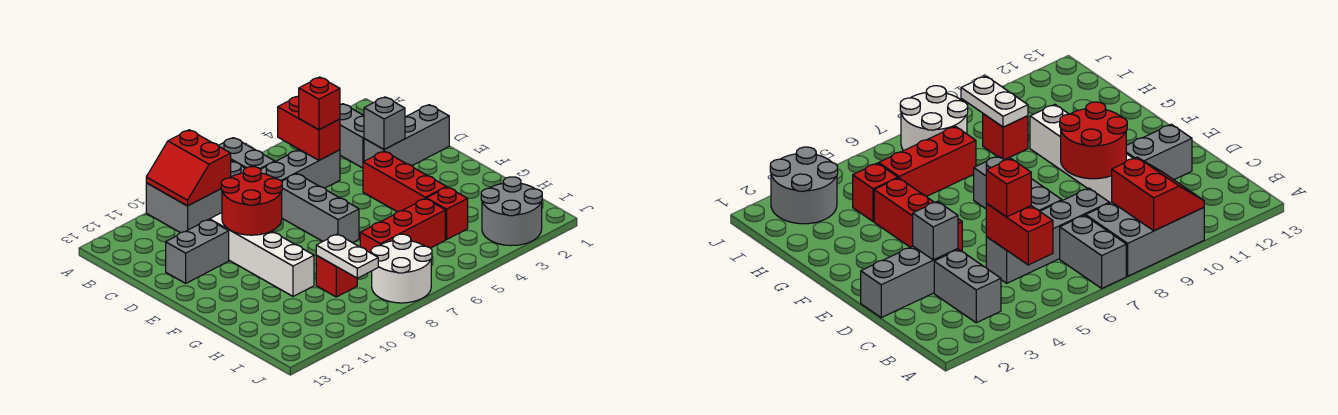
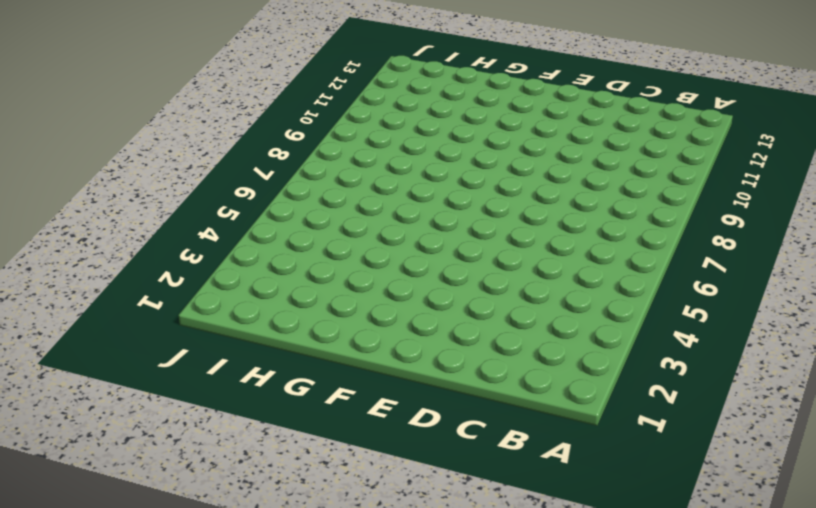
none -> grey 1x2 brick [218,138,275,169]
none -> grey 2x3 brick [146,160,245,233]
none -> grey 1x2 brick [340,104,364,168]

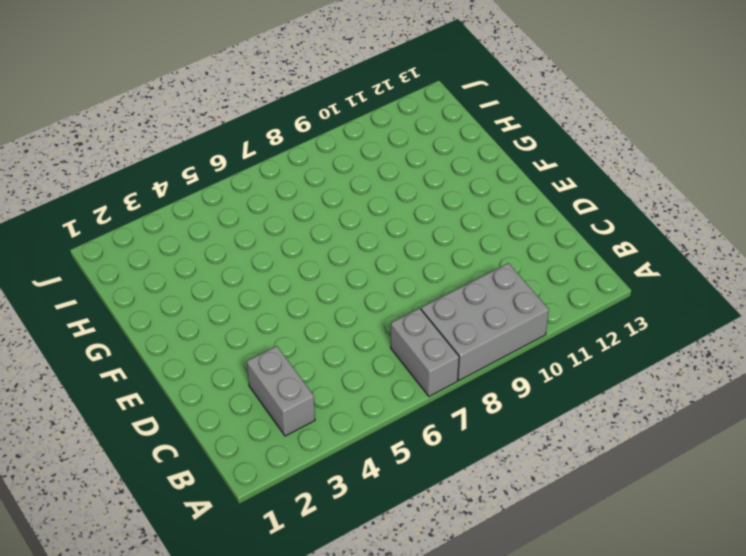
none -> grey 1x4 brick [260,149,340,188]
none -> grey 1x3 brick [364,105,449,166]
none -> grey 1x3 brick [282,174,359,243]

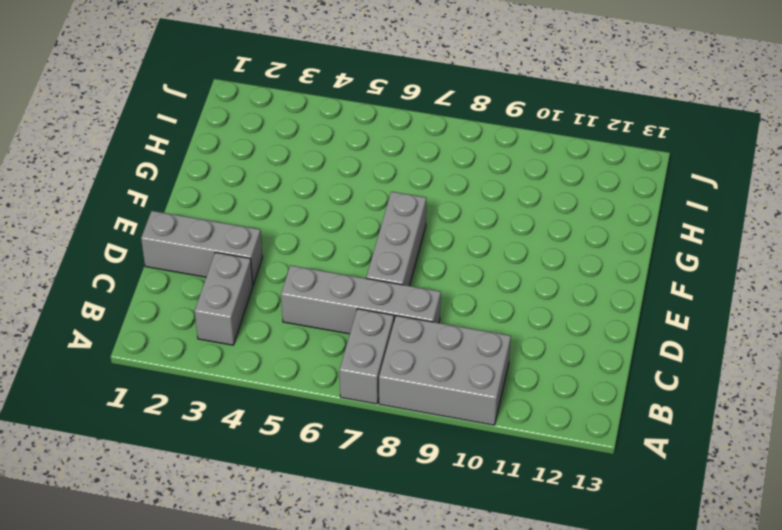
none -> white 1x4 brick [210,213,314,296]
none -> grey 1x2 brick [166,220,229,283]
none -> red 1x3 brick [363,151,446,212]

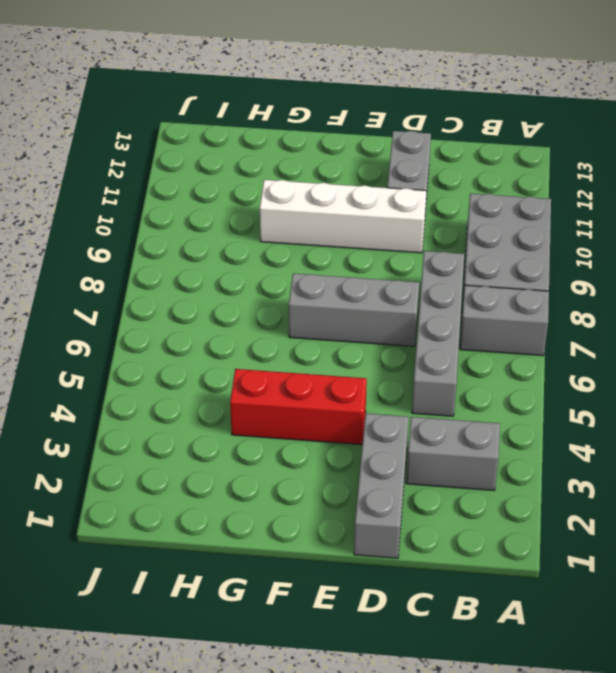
none -> red 1x1 brick [426,187,468,240]
none -> red 1x3 brick [360,198,445,253]
none -> red 1x1 brick [316,255,357,297]

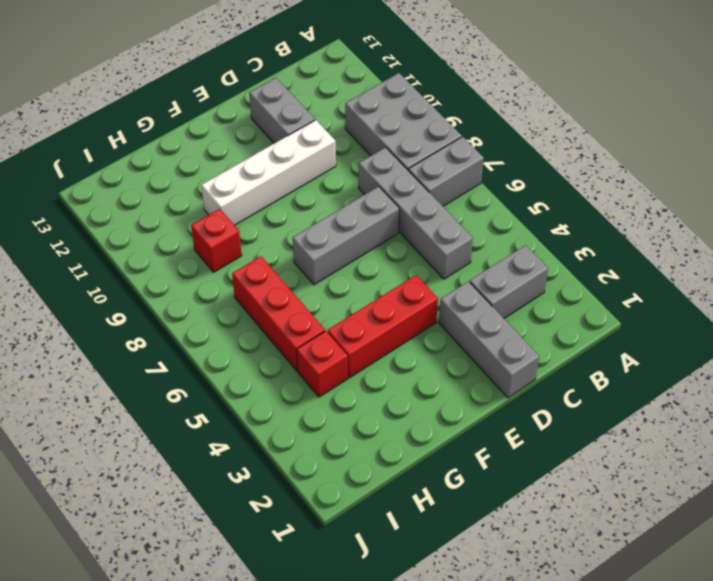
none -> grey 2x2 round brick [481,177,542,246]
none -> white 2x2 round brick [371,234,432,303]
none -> red 2x2 slope [146,130,231,206]

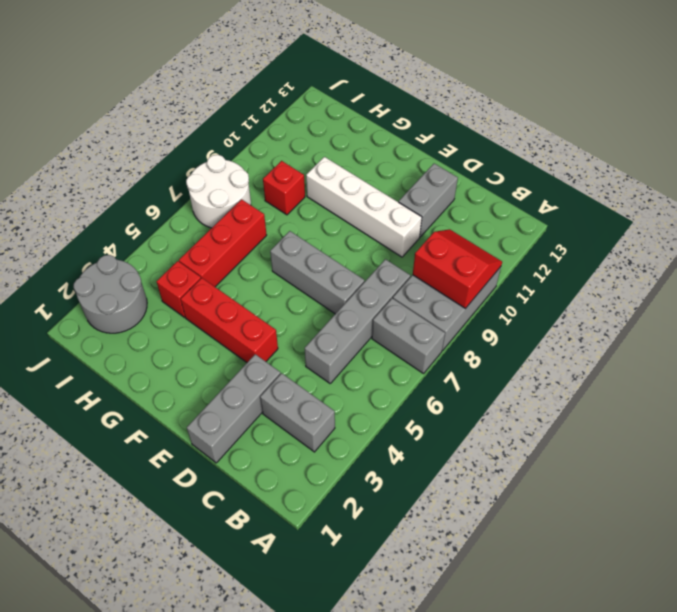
none -> red 1x2 brick [278,96,340,160]
none -> grey 1x1 brick [364,97,405,150]
none -> red 2x2 round brick [221,167,282,235]

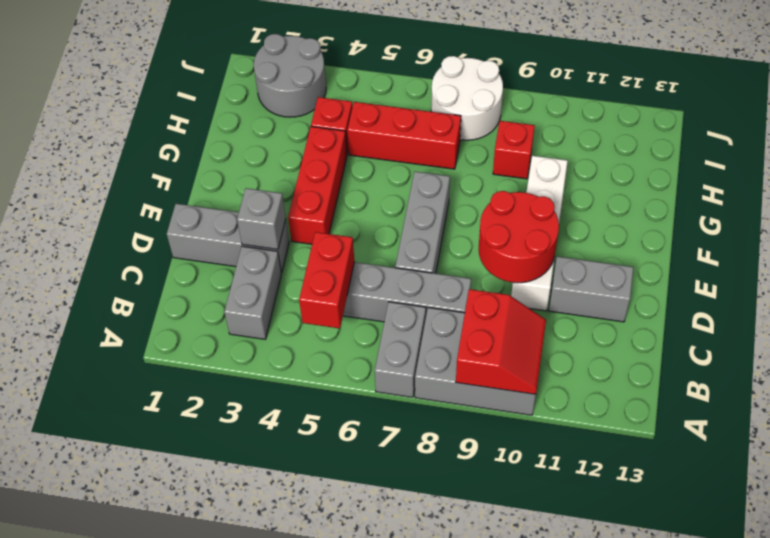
none -> white 1x2 plate [316,234,378,278]
none -> red 1x1 brick [299,77,340,130]

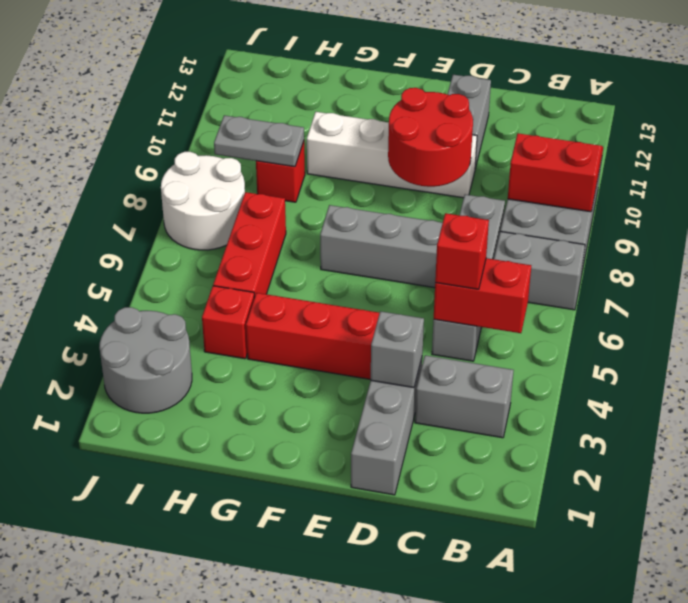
grey 1x2 plate [214,115,304,167] -> white 1x2 plate [316,234,378,278]

